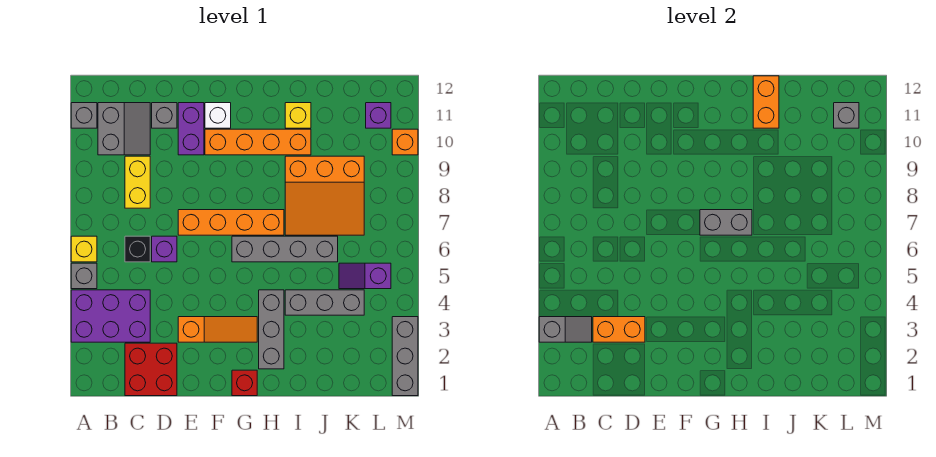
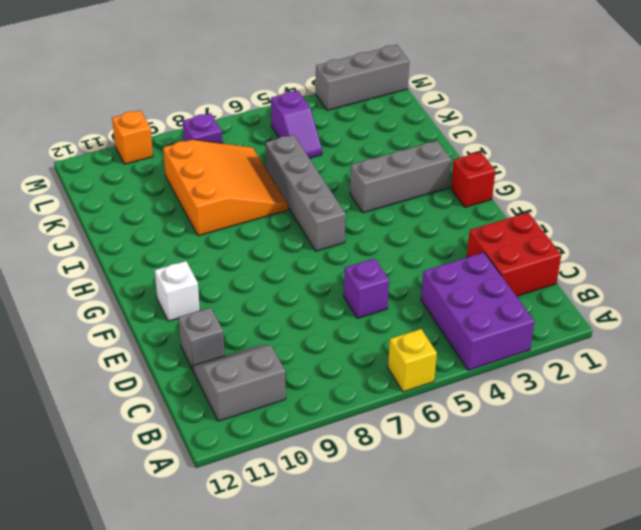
purple 1x1 brick [183,113,222,143] -> purple 1x1 brick moved to [366,103,391,128]
none -> grey 1x1 brick [71,263,97,289]
none -> grey 1x1 brick [71,103,97,128]
none -> black 1x1 brick [125,236,150,262]
none -> yellow 1x2 brick [125,156,150,208]

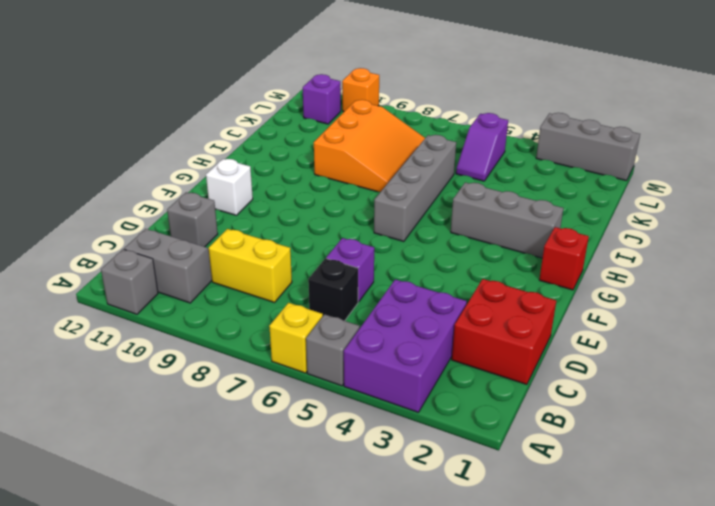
none -> orange 1x3 slope [178,317,257,342]
none -> orange 1x4 brick [178,210,284,235]
none -> purple 1x2 brick [178,103,204,155]
none -> orange 1x4 brick [205,129,311,155]

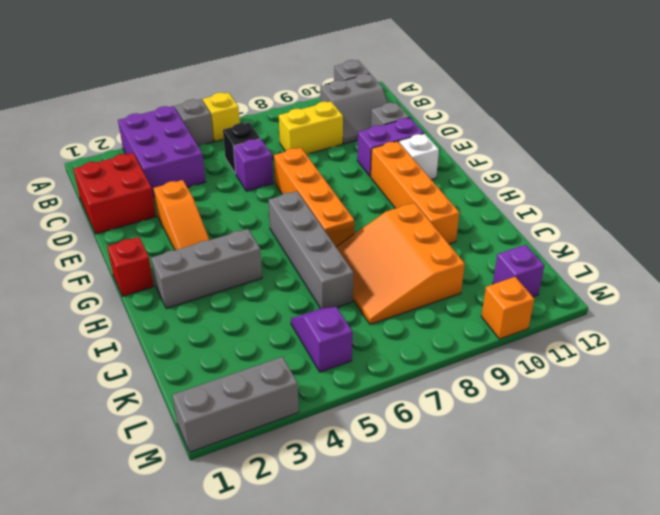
none -> grey 1x3 brick [285,290,364,315]
none -> yellow 1x1 brick [285,103,311,128]
none -> grey 1x2 slope [539,317,592,342]
none -> orange 1x2 brick [593,317,645,342]

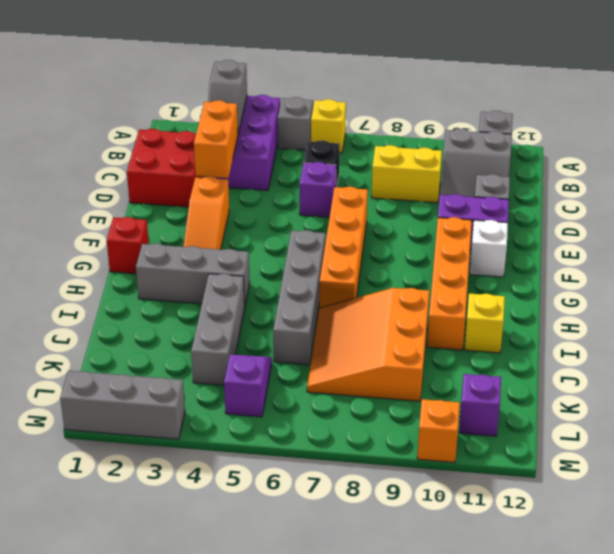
none -> grey 1x2 brick [700,210,752,235]
none -> orange 1x2 brick [753,76,779,128]
none -> grey 1x1 brick [834,103,859,128]

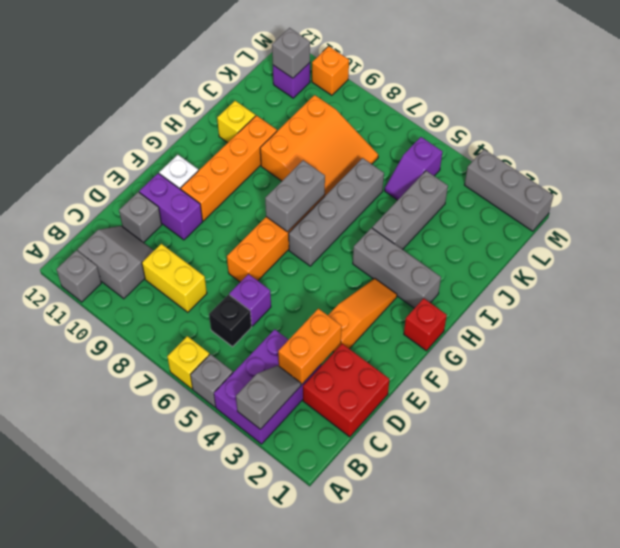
none -> orange 1x2 brick [753,76,779,128]

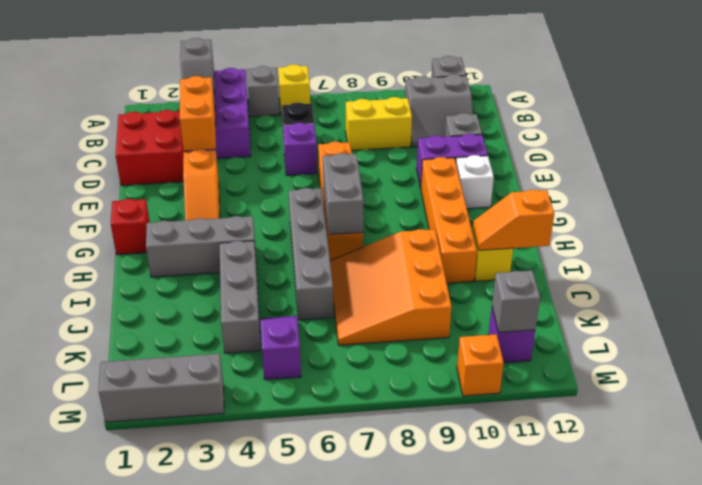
orange 1x2 slope [473,190,554,250] -> orange 1x2 brick [753,76,779,128]

